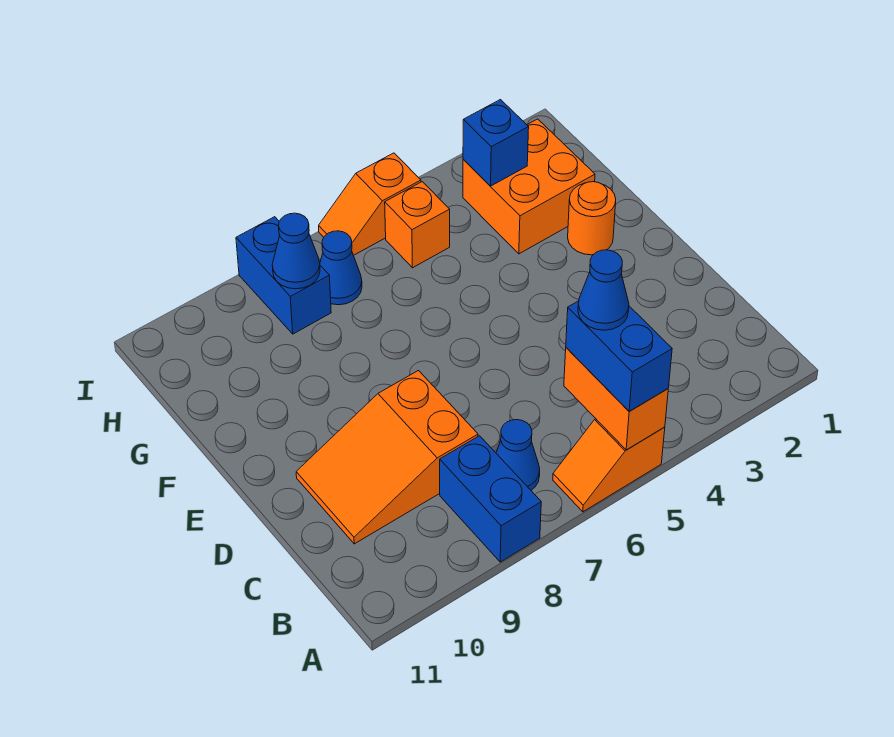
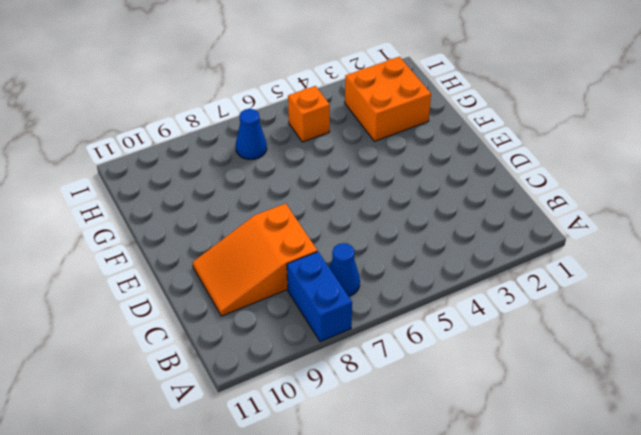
none -> orange 1x2 slope [553,419,665,512]
none -> orange 1x1 round brick [568,182,616,255]
none -> blue 1x2 brick [236,217,331,334]

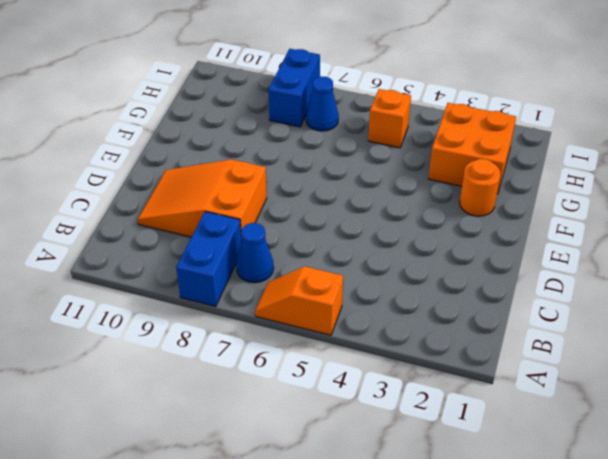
none -> orange 1x2 slope [319,153,421,255]
none -> orange 1x2 brick [564,348,668,450]
none -> blue 1x1 brick [463,100,529,186]

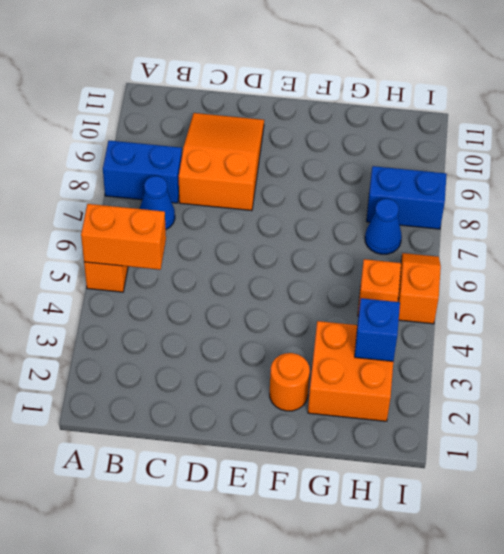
none -> blue 1x1 cone [272,213,320,289]
none -> blue 1x2 brick [566,301,672,411]
none -> blue 1x1 cone [578,250,629,330]

